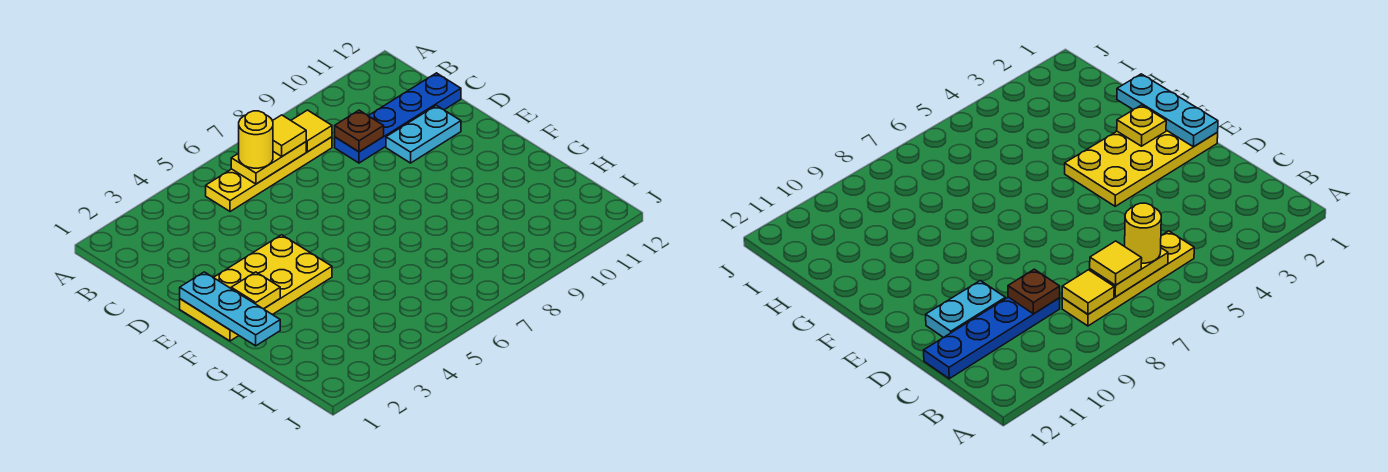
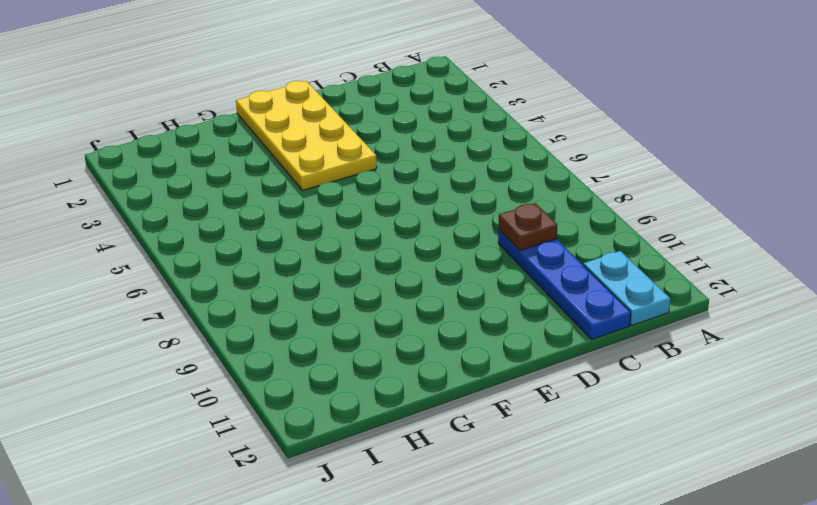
cyan 1x2 plate [584,251,670,325] -> cyan 1x2 plate moved to [386,105,461,163]
none -> yellow 1x4 plate [206,137,332,212]
none -> yellow 1x2 plate [231,142,306,184]

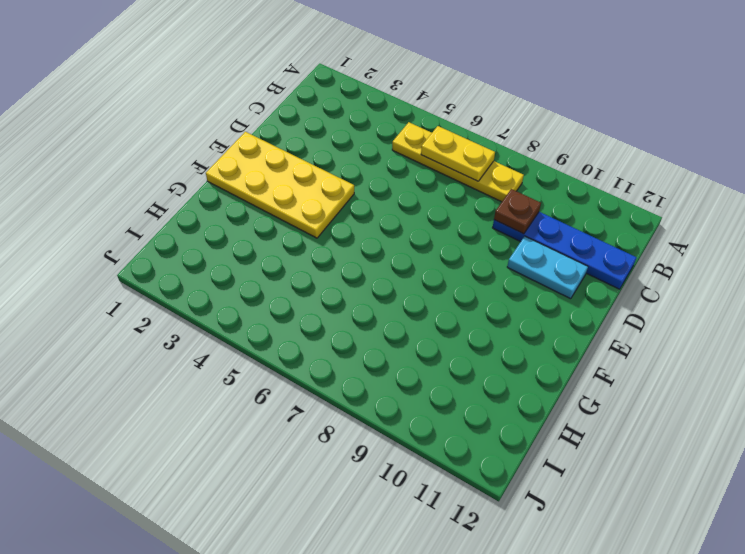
none -> yellow 1x1 tile [291,110,332,152]
none -> cyan 1x3 plate [180,272,280,346]

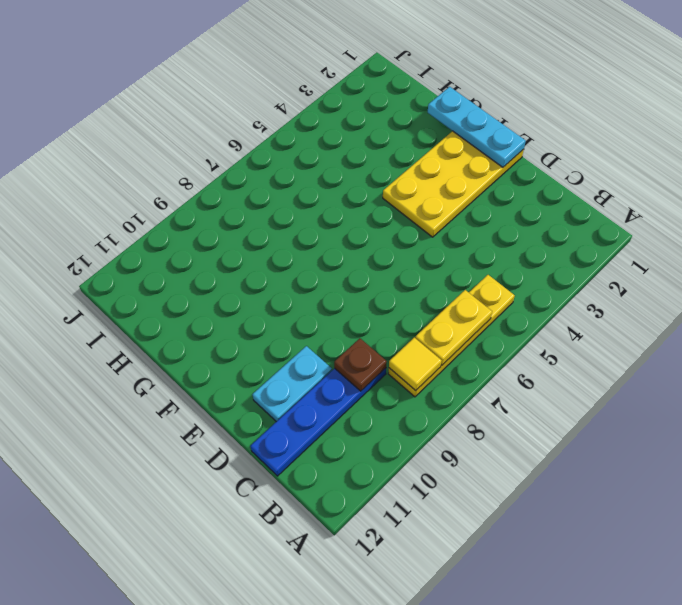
none -> yellow 1x1 plate [231,272,280,309]
none -> yellow 1x1 round brick [239,111,273,168]

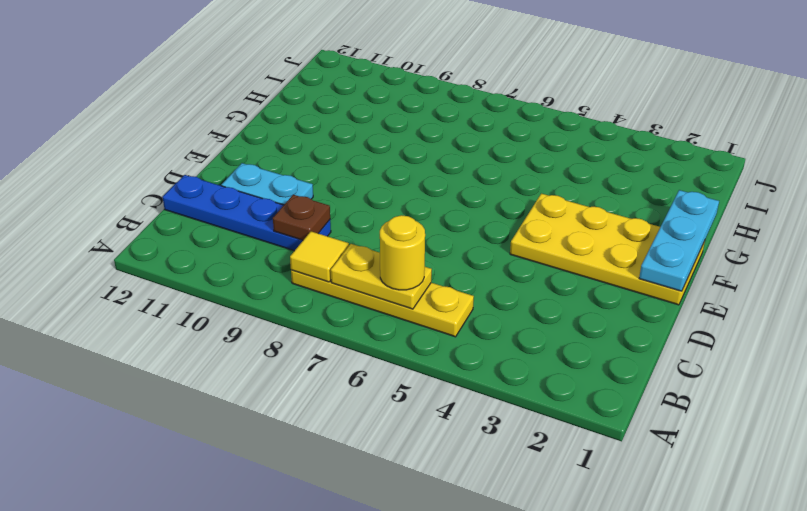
none -> yellow 1x1 plate [231,272,280,309]
none -> yellow 1x1 tile [273,115,306,156]

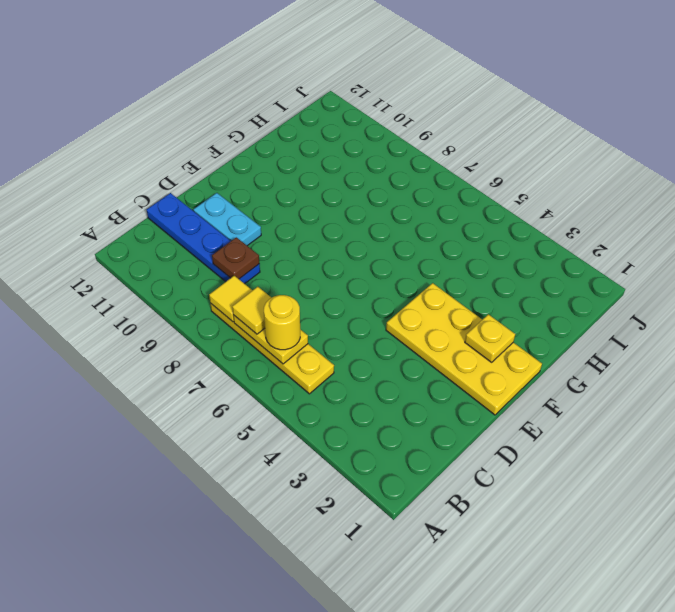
none -> cyan 1x3 plate [180,272,280,346]

